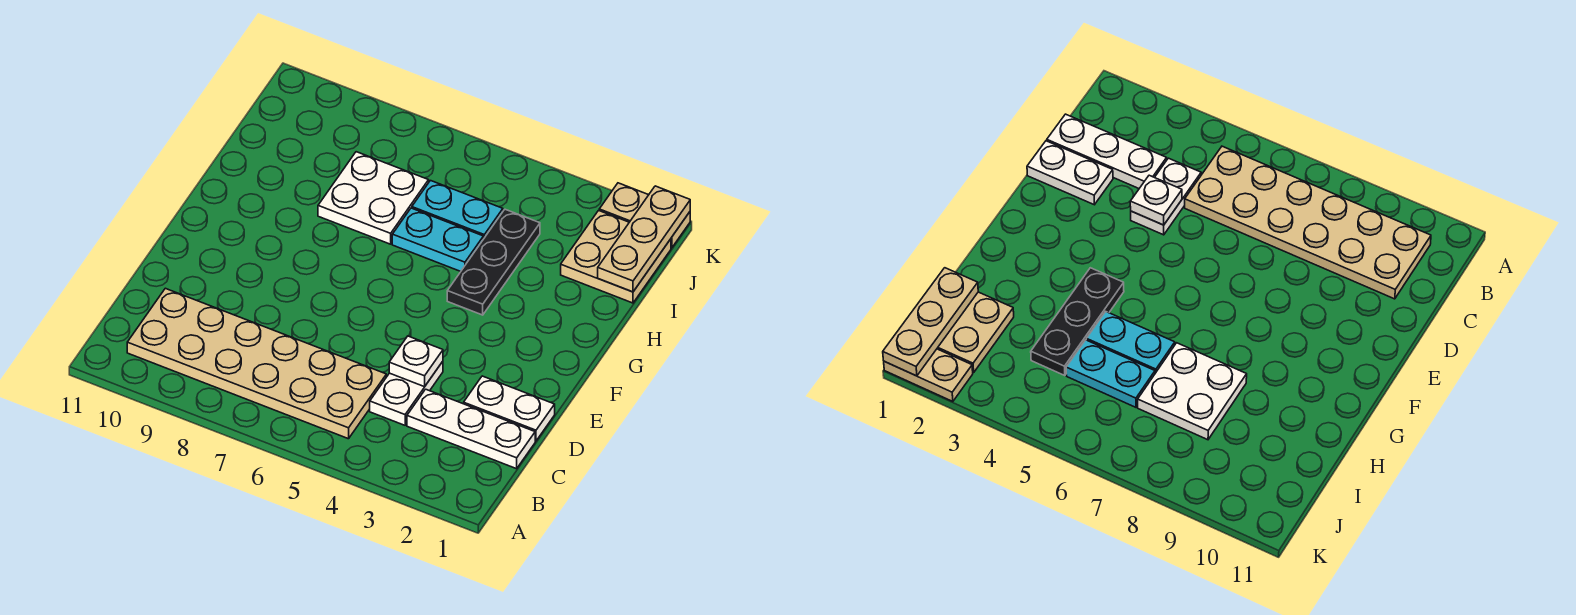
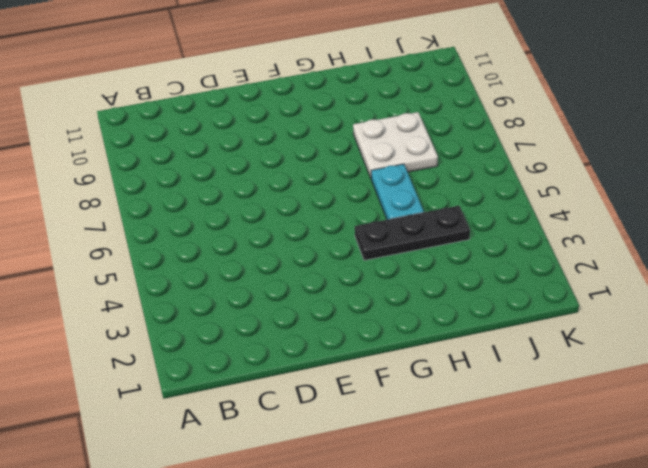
none -> tan 2x6 plate [127,288,386,439]
none -> white 1x3 plate [407,389,535,469]
none -> white 1x2 plate [370,361,443,425]

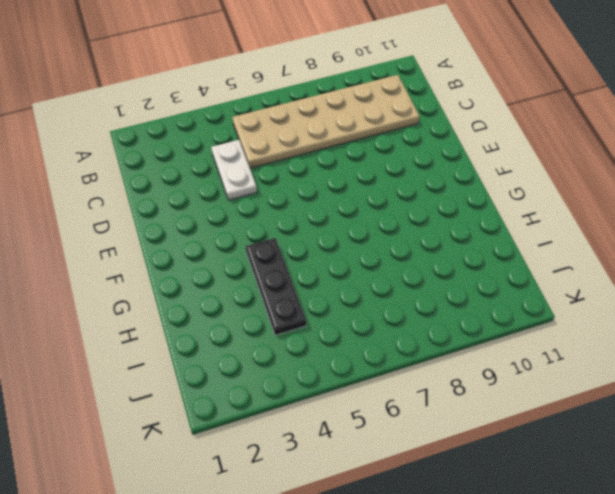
none -> white 1x3 plate [407,389,535,469]
none -> white 1x2 plate [464,376,555,441]
none -> cyan 1x2 plate [392,208,483,271]

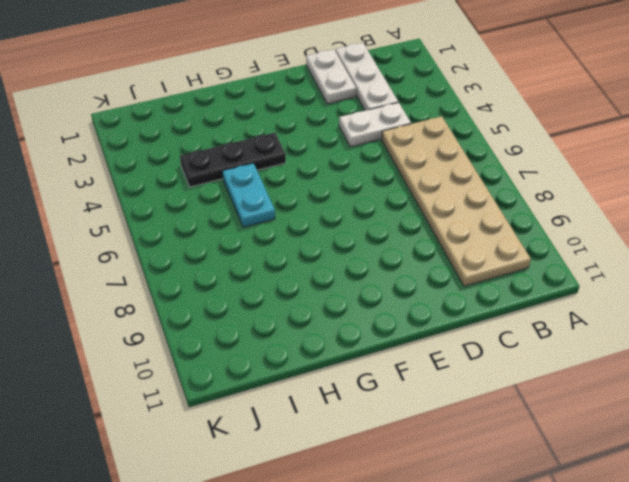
none -> white 2x2 plate [318,152,429,244]
none -> tan 2x2 plate [561,211,671,303]
none -> cyan 1x2 plate [412,181,503,239]

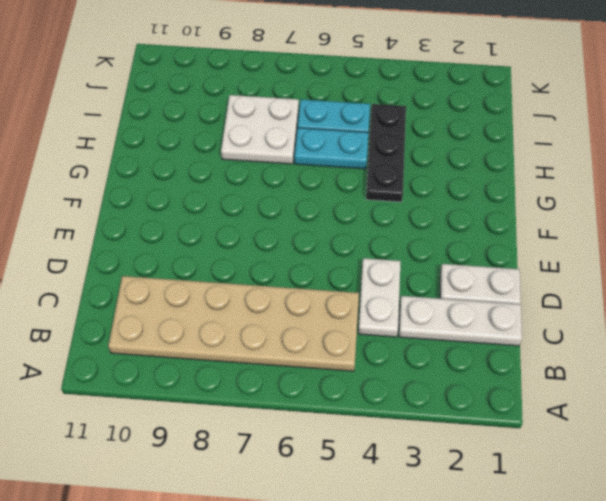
none -> tan 2x2 plate [561,211,671,303]
none -> tan 1x2 plate [599,183,690,248]
none -> white 1x1 plate [389,336,443,387]

